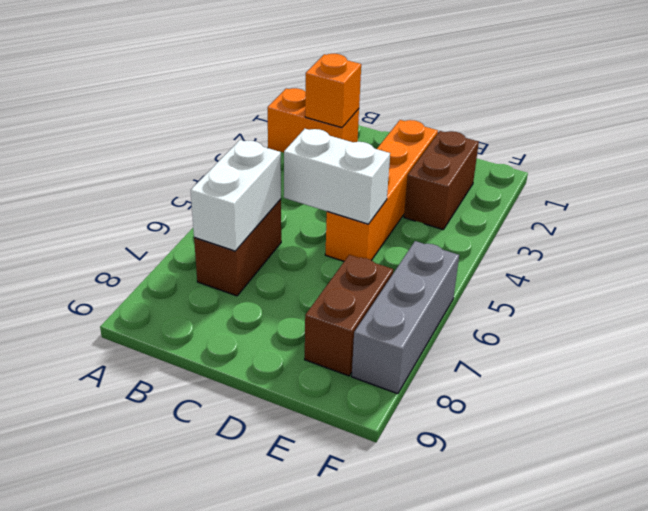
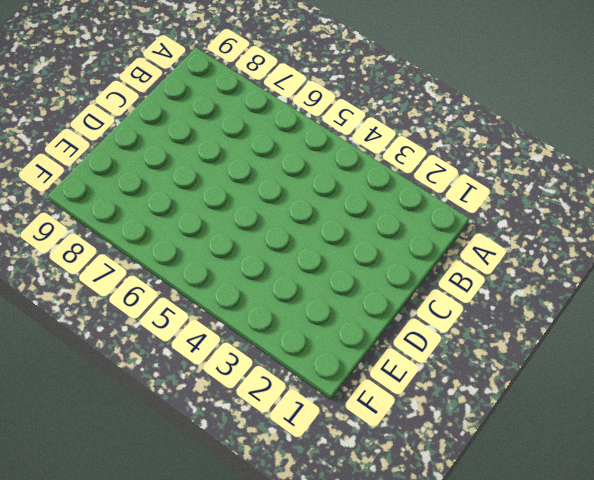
none -> orange 1x2 brick [268,88,359,153]
none -> brown 1x2 brick [194,199,281,296]

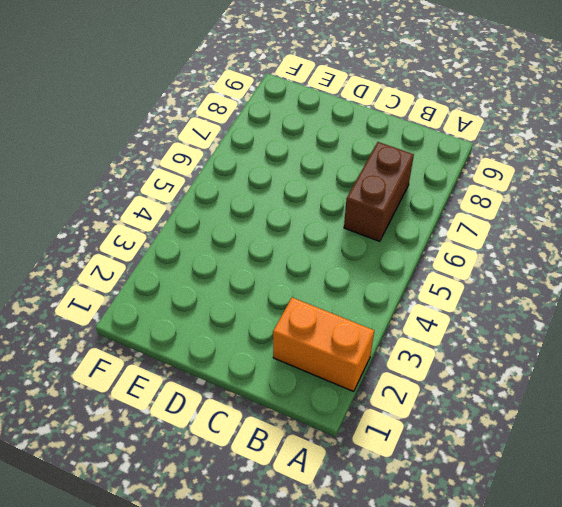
none -> orange 1x4 brick [325,120,438,261]
none -> brown 1x2 brick [404,131,479,229]

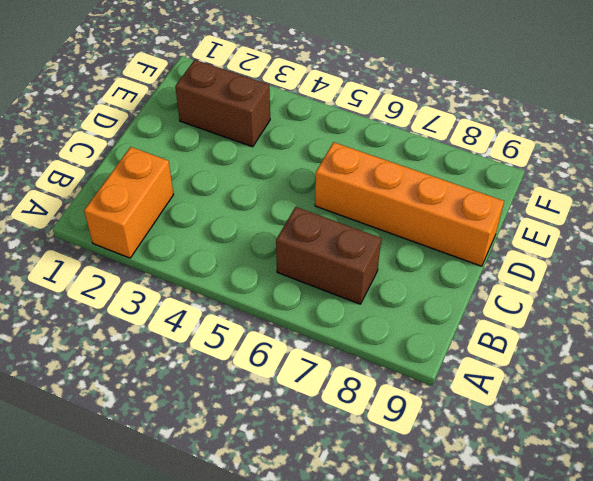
orange 1x4 brick [315,142,504,266] -> orange 1x4 brick moved to [325,120,438,261]
none -> brown 1x2 brick [305,255,393,376]
none -> grey 1x3 brick [352,241,459,394]

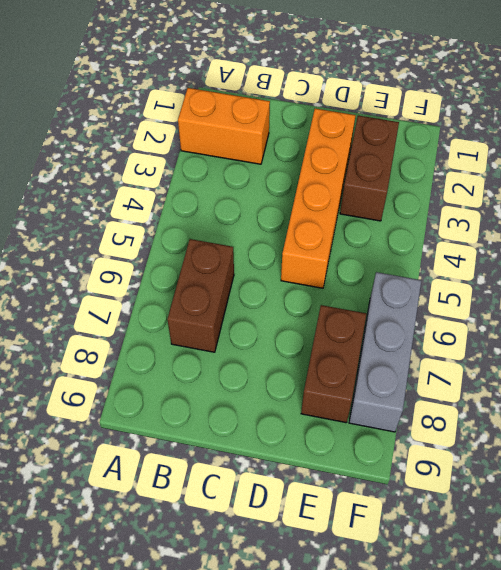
none -> orange 1x1 brick [305,54,361,128]
none -> white 1x2 brick [191,140,281,251]

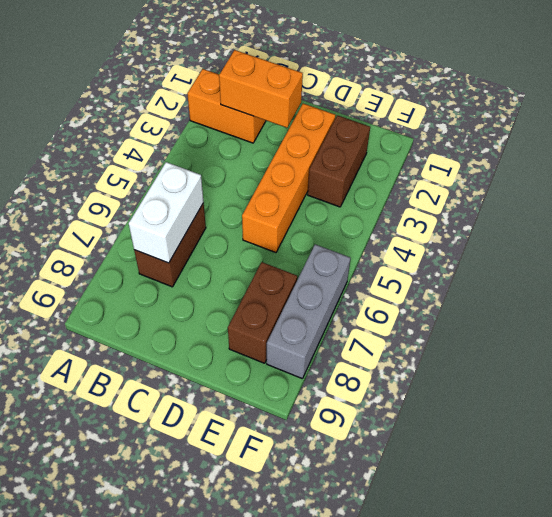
orange 1x2 brick [219,50,303,128] -> orange 1x1 brick [305,54,361,128]
none -> white 1x2 brick [284,129,390,224]

